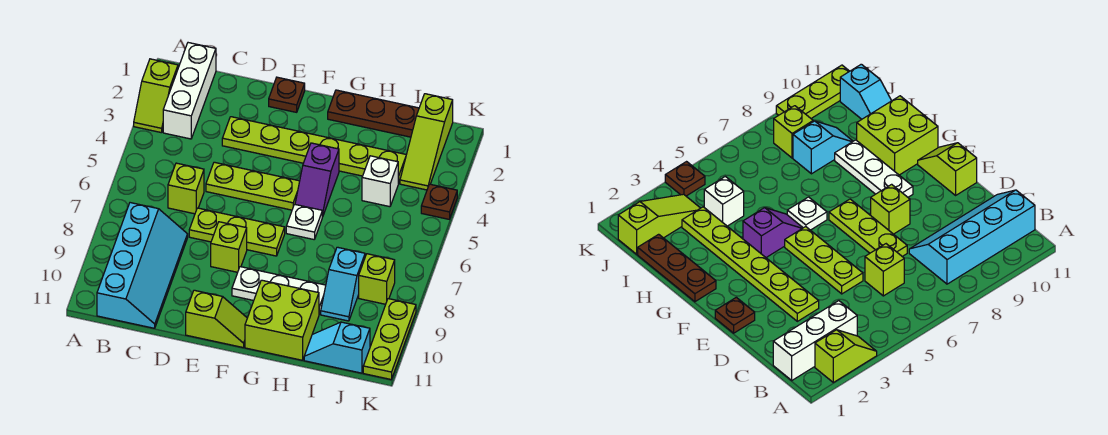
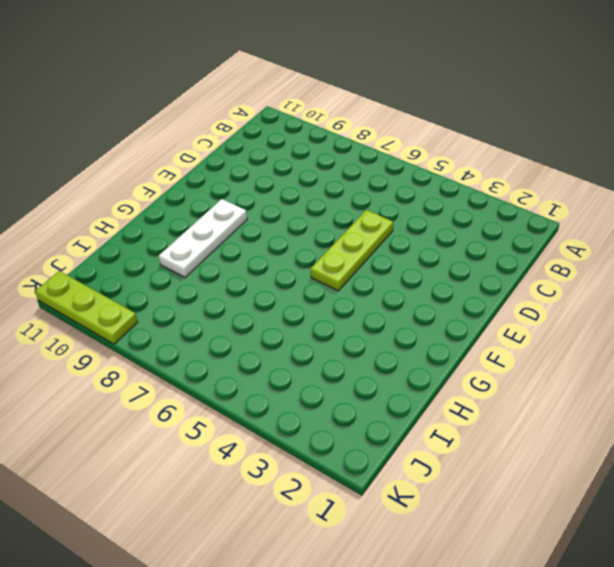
none -> lime 1x2 slope [134,59,178,133]
none -> white 1x3 brick [163,43,216,139]
none -> cyan 2x4 slope [97,203,188,328]

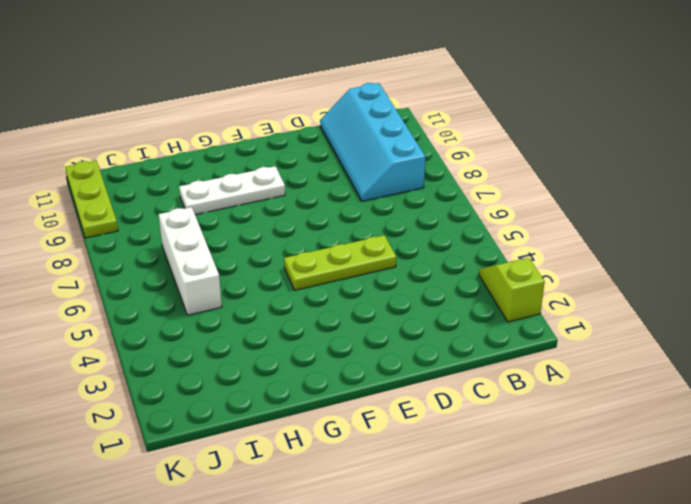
white 1x3 brick [158,207,222,315] -> white 1x3 brick moved to [163,43,216,139]
none -> lime 1x1 brick [168,163,204,214]
none -> lime 1x6 plate [222,117,406,184]
none -> lime 1x3 plate [189,208,285,256]

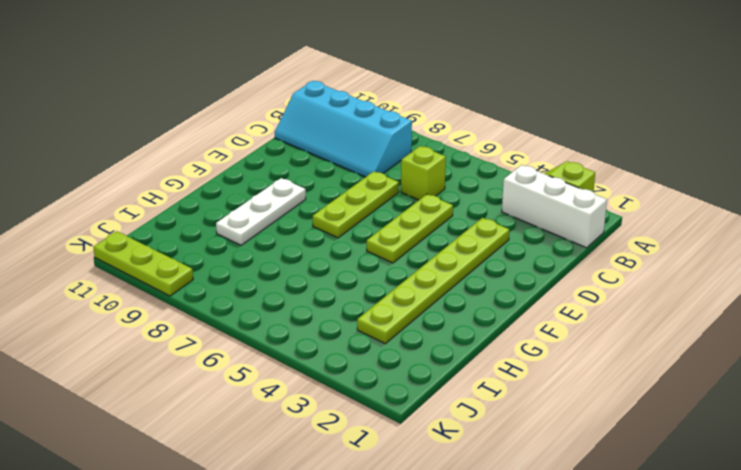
none -> brown 1x1 plate [269,77,305,112]
none -> lime 1x1 brick [211,222,247,272]
none -> lime 1x2 slope [186,290,247,347]

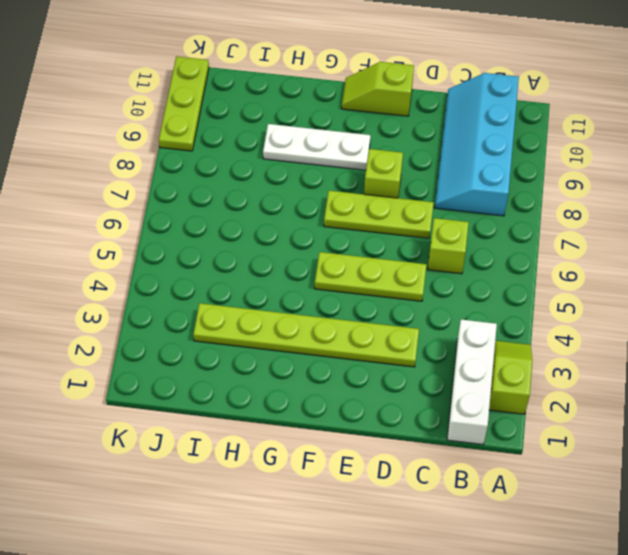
none -> brown 1x1 plate [269,77,305,112]
none -> brown 1x3 plate [328,90,419,137]
none -> purple 1x2 slope [295,143,339,217]

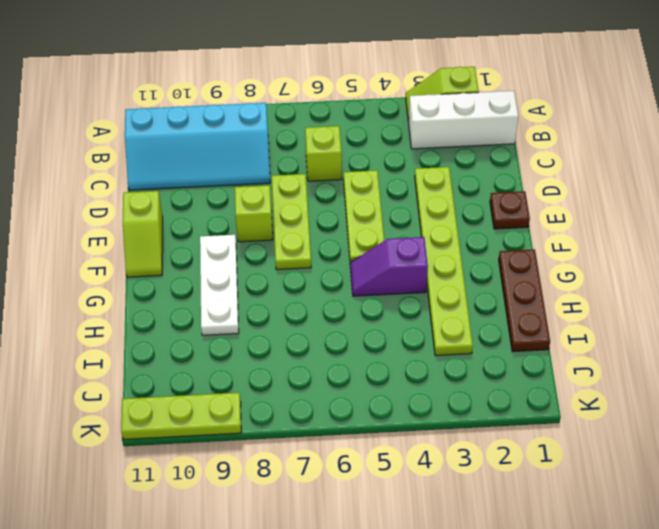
none -> white 1x1 plate [286,204,322,239]
none -> lime 2x2 brick [245,280,319,360]
none -> white 1x1 brick [362,156,398,207]

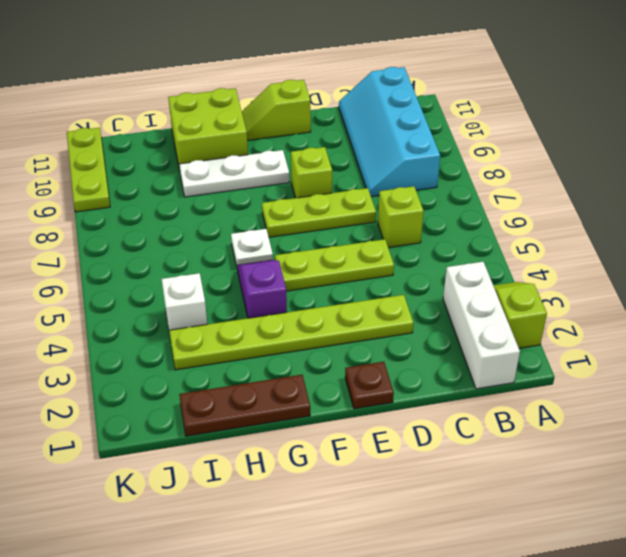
none -> cyan 1x2 slope [321,247,365,321]
none -> cyan 1x2 slope [304,322,370,373]
none -> lime 1x3 slope [400,94,453,190]

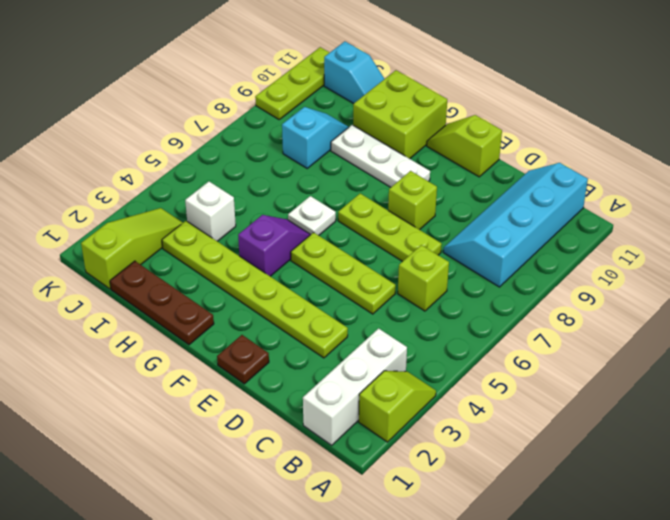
none -> lime 1x1 brick [359,254,395,304]
none -> brown 1x1 plate [421,184,457,219]

